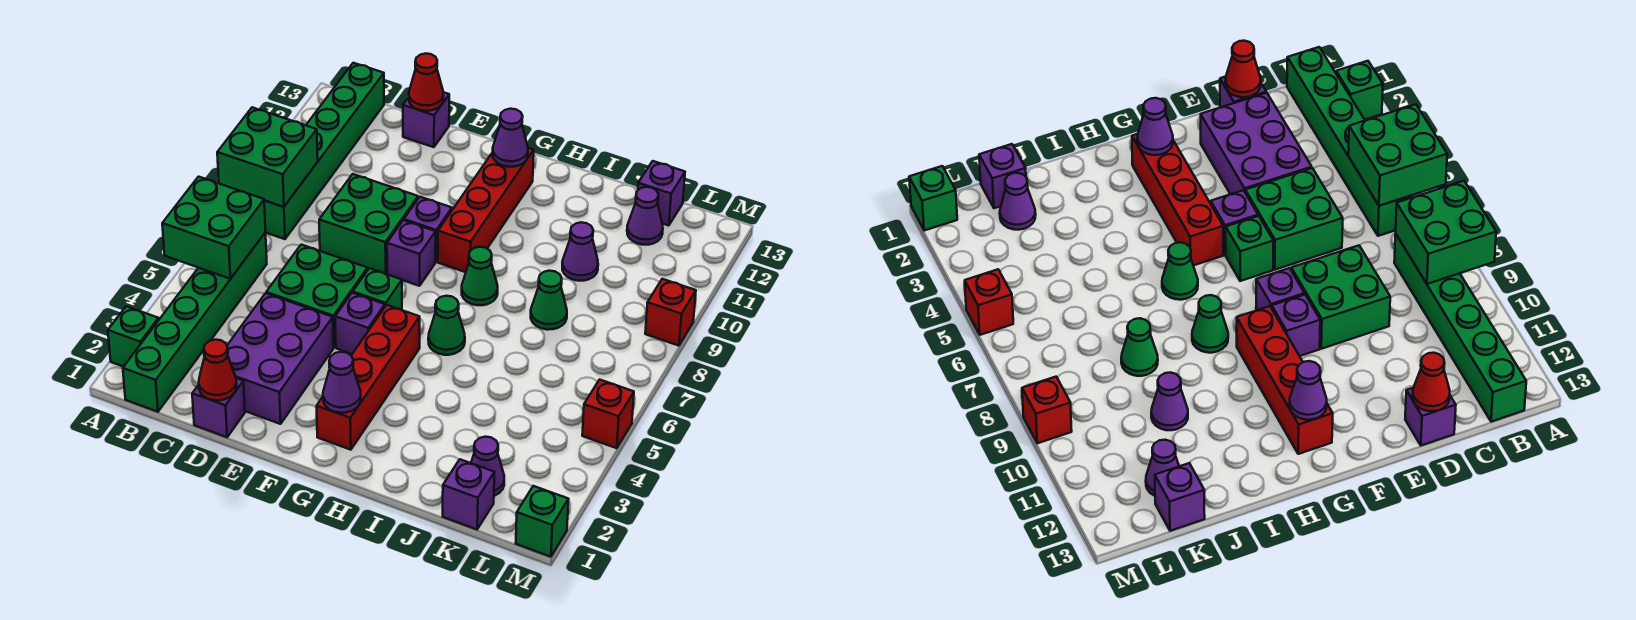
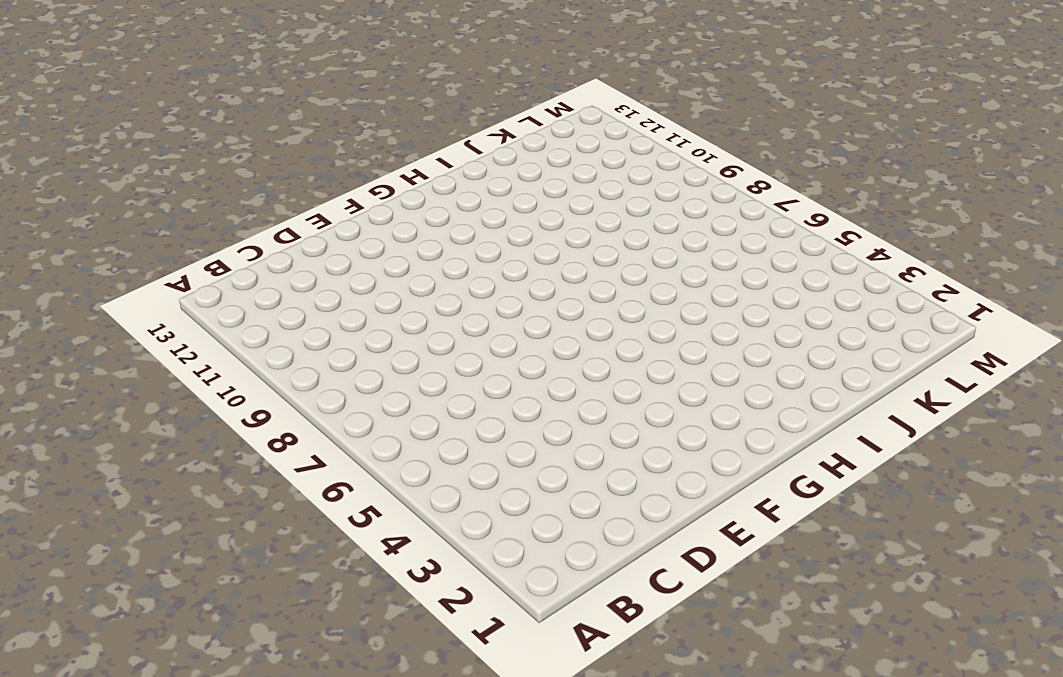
none -> green 1x1 brick [108,306,159,367]
none -> green 1x6 brick [123,232,267,412]
none -> green 1x6 brick [264,63,384,239]
none -> purple 1x1 brick [192,378,245,437]

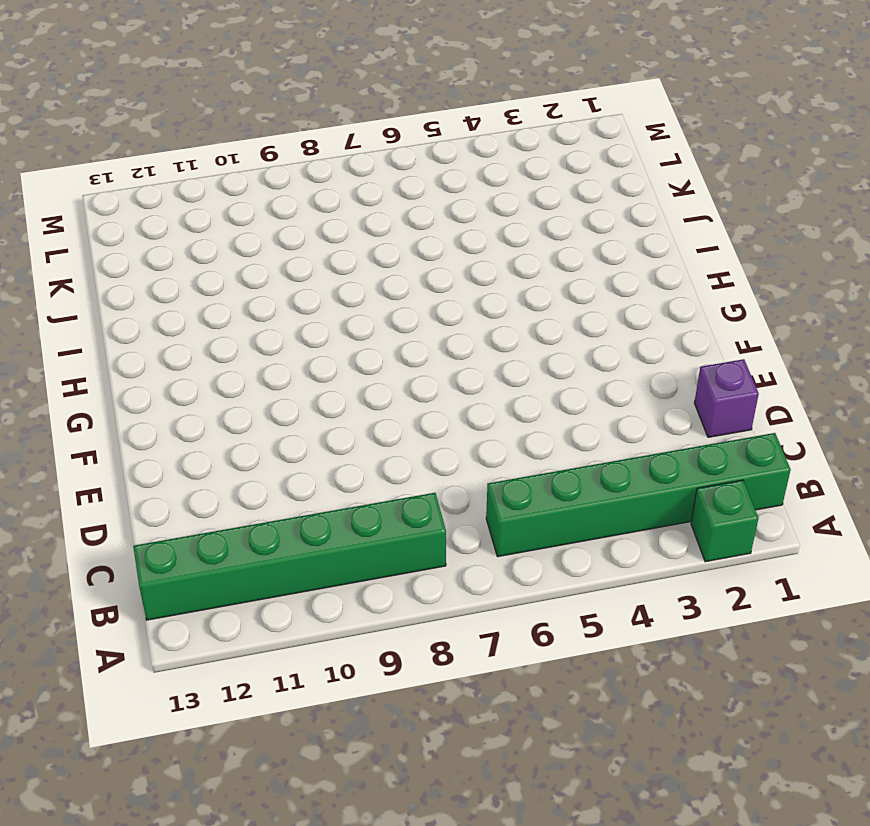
none -> purple 2x3 brick [227,293,333,424]
none -> green 2x2 brick [266,245,368,347]
none -> green 2x2 brick [319,174,418,274]
none -> purple 1x1 brick [403,92,449,147]

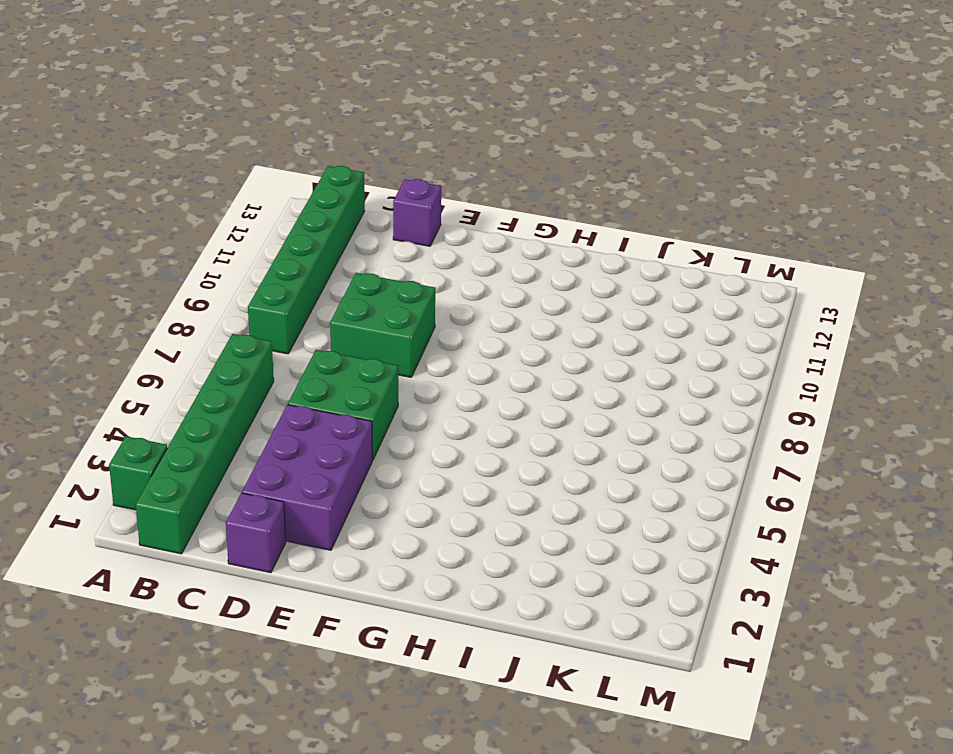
none -> purple 1x1 brick [335,293,385,354]
none -> green 1x1 brick [353,268,402,310]
none -> purple 1x1 brick [387,220,436,286]
none -> purple 1x1 brick [404,197,452,262]

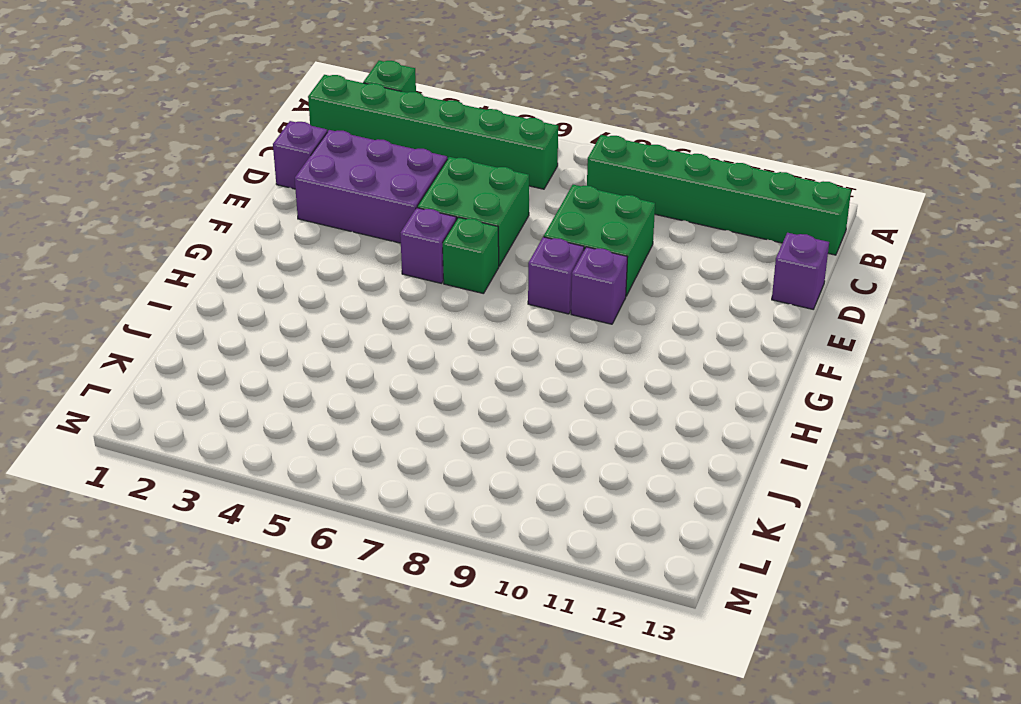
none -> red 1x4 brick [317,305,420,450]
none -> red 1x4 brick [438,148,534,272]
none -> green 1x1 cone [428,296,465,355]
none -> green 1x1 cone [462,247,498,305]

